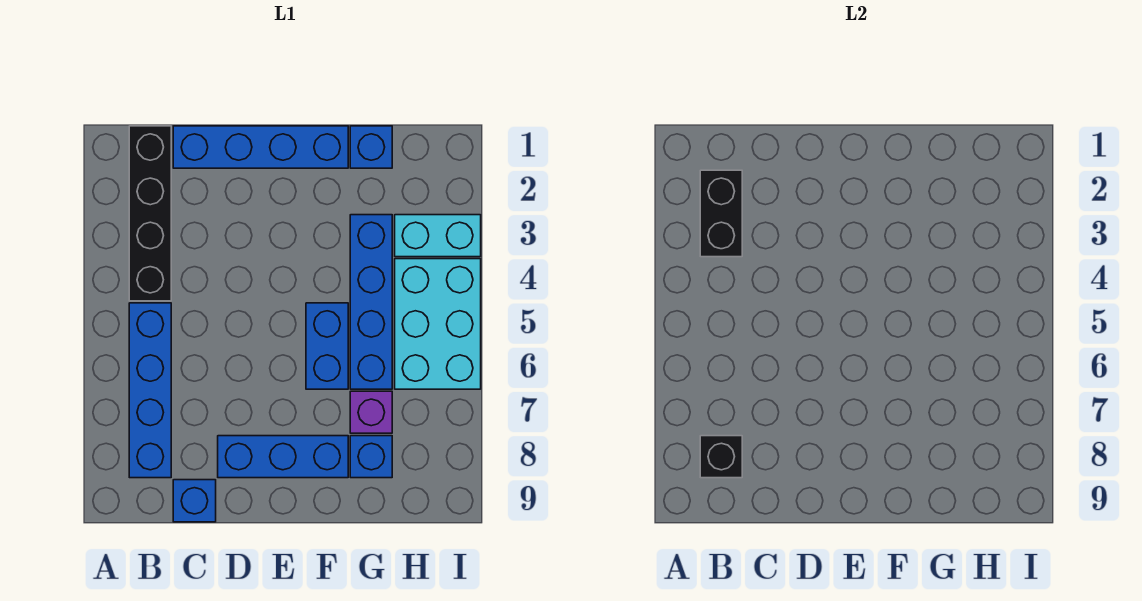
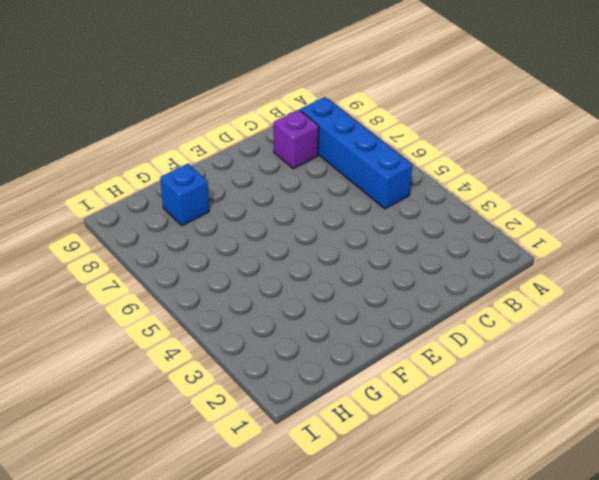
purple 1x1 brick [273,110,319,169] -> purple 1x1 brick moved to [350,391,392,433]
none -> black 1x4 brick [129,126,171,301]
none -> blue 1x4 brick [173,126,348,168]
none -> blue 1x1 brick [173,480,216,522]

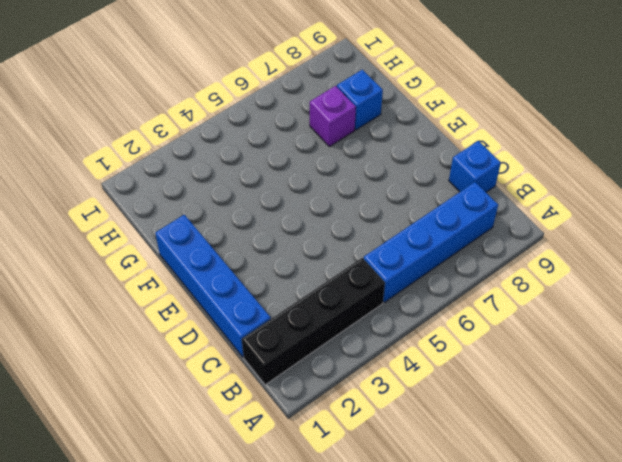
none -> blue 1x3 brick [218,436,348,478]
none -> blue 1x2 brick [306,303,348,389]
none -> blue 1x1 brick [350,126,392,168]

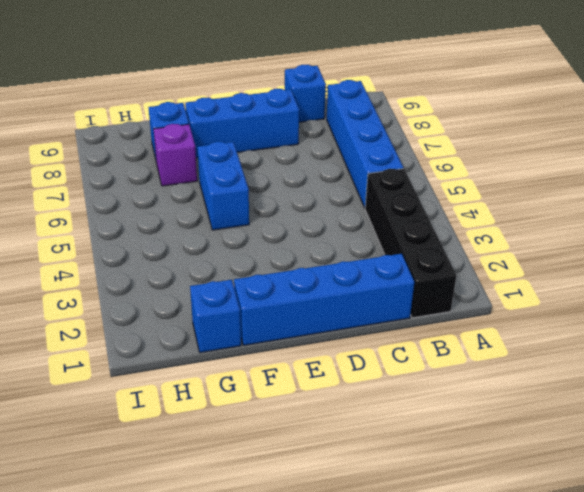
none -> blue 1x4 brick [350,215,392,389]
none -> cyan 1x2 brick [395,215,481,257]
none -> cyan 2x3 brick [395,259,481,389]

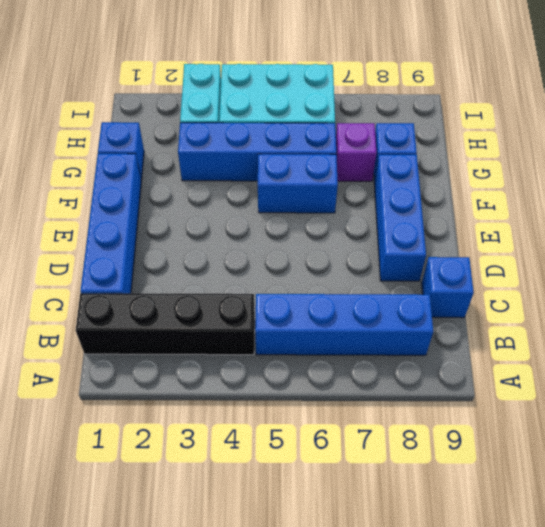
none -> black 1x2 brick [700,170,742,257]
none -> black 1x1 brick [700,436,742,478]

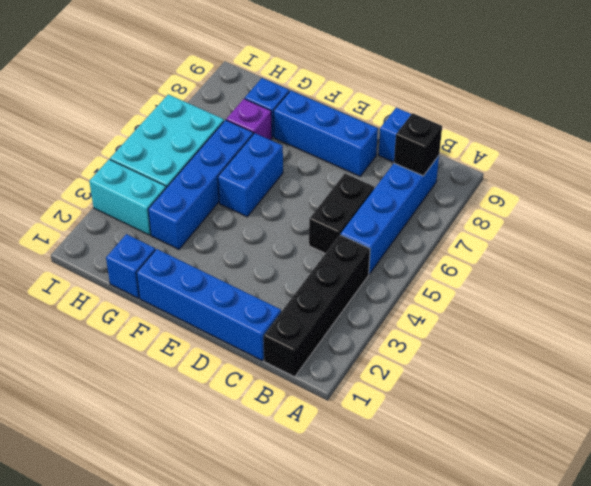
black 1x2 brick [309,174,374,253] -> black 1x2 brick moved to [700,170,742,257]

